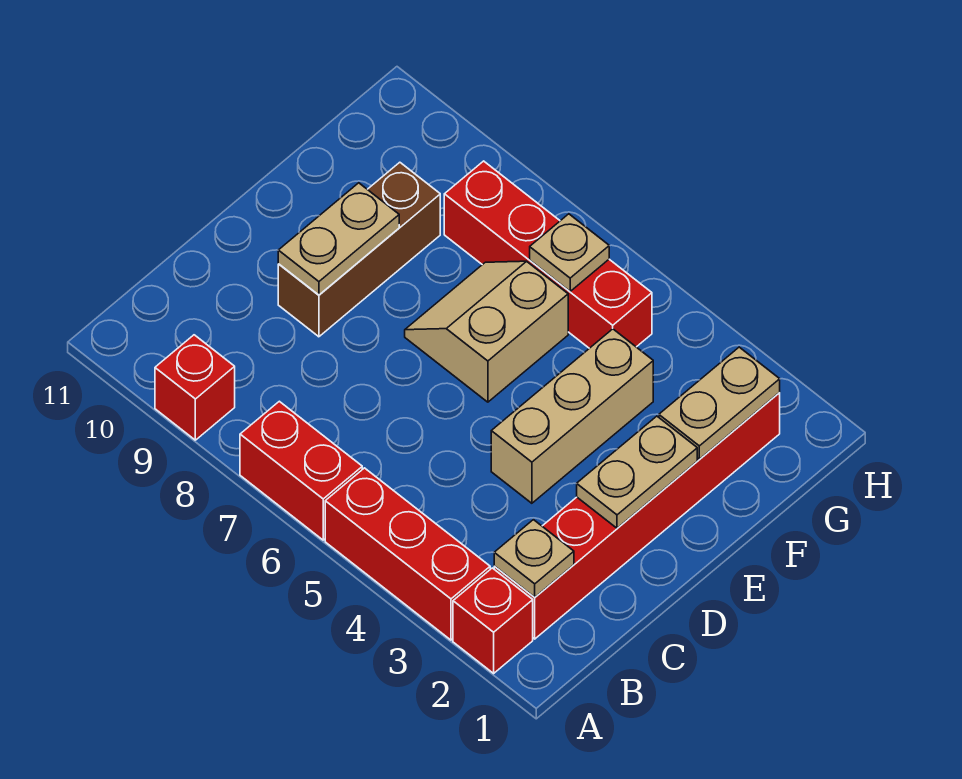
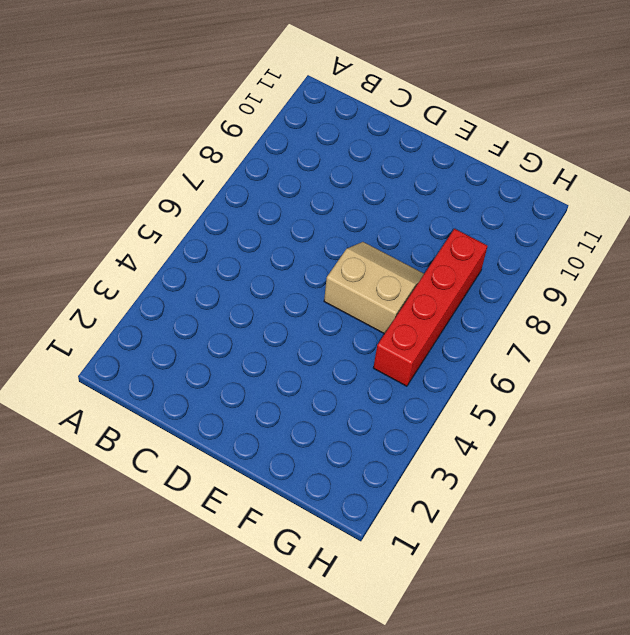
none -> red 1x1 brick [453,568,533,673]
none -> red 1x3 brick [325,468,490,640]
none -> red 1x2 brick [240,401,362,540]

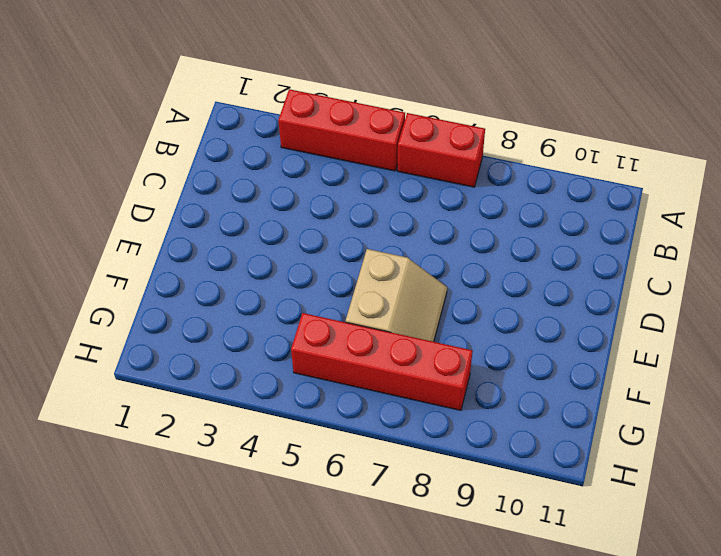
none -> red 1x1 brick [453,568,533,673]
none -> red 1x1 brick [155,335,235,440]
none -> red 1x6 brick [494,392,780,639]

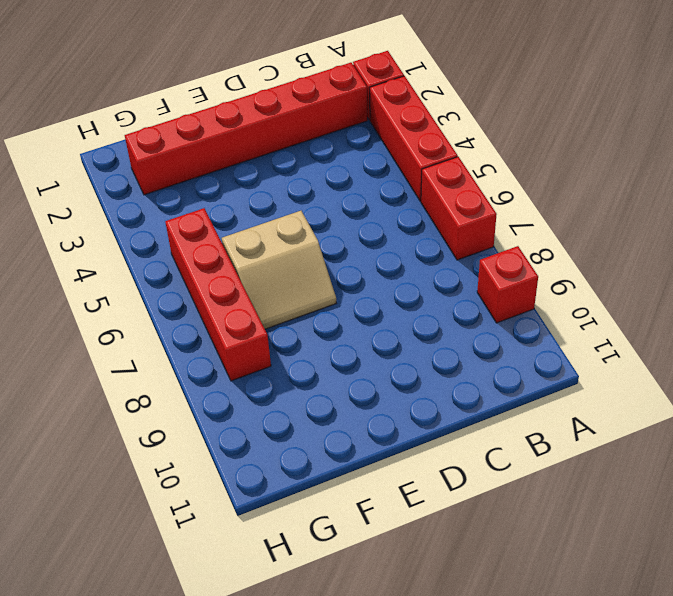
none -> tan 1x3 brick [491,329,653,503]
none -> brown 1x3 brick [278,162,440,337]
none -> tan 1x1 plate [494,520,574,597]

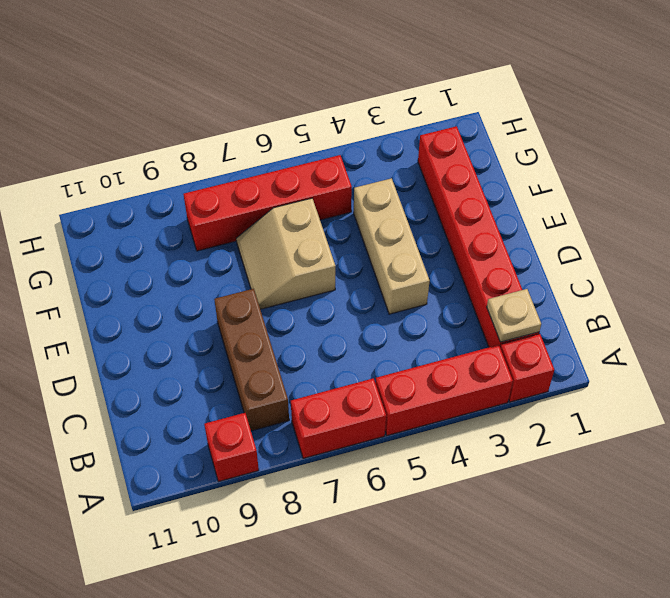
brown 1x3 brick [214,289,289,431] -> brown 1x3 brick moved to [278,162,440,337]
none -> tan 1x2 plate [577,416,697,528]
none -> tan 1x2 plate [278,183,399,295]
none -> tan 1x2 plate [659,347,780,459]

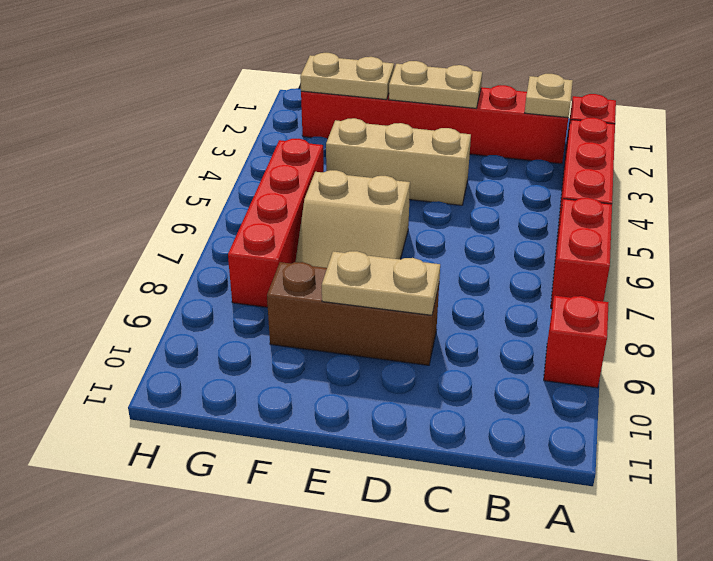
none -> tan 1x1 plate [530,214,609,291]

